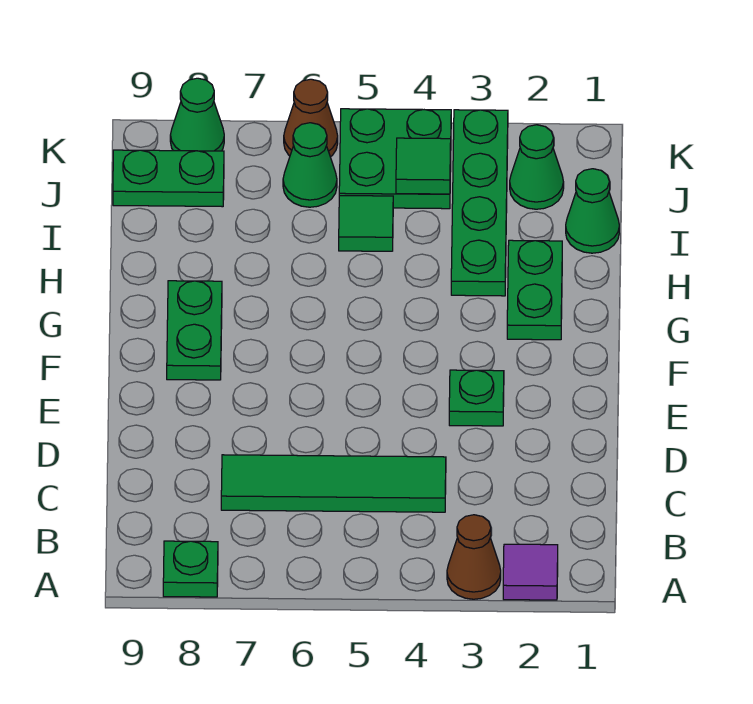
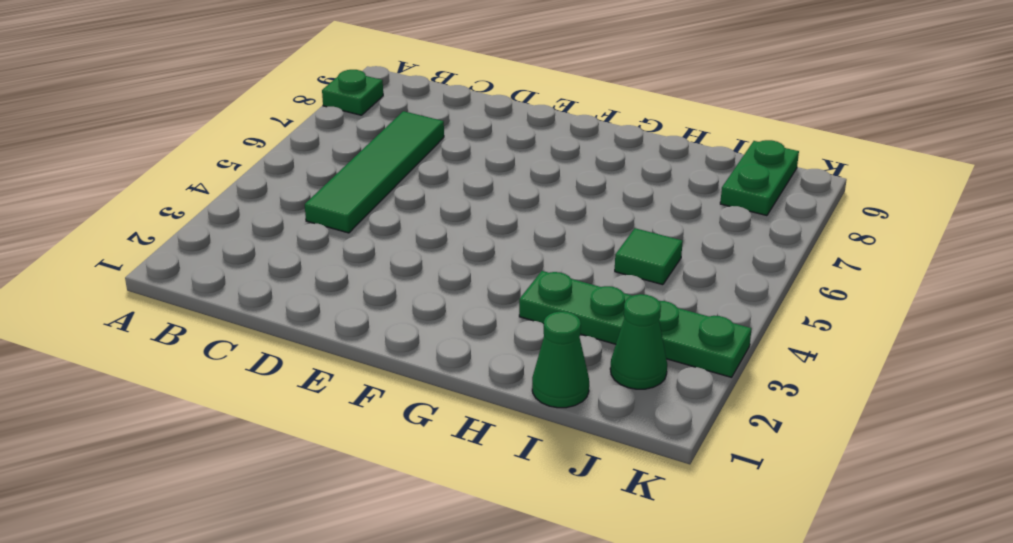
none -> purple 1x1 tile [503,544,558,600]
none -> brown 1x1 cone [447,515,501,599]
none -> green 1x1 plate [449,370,504,426]

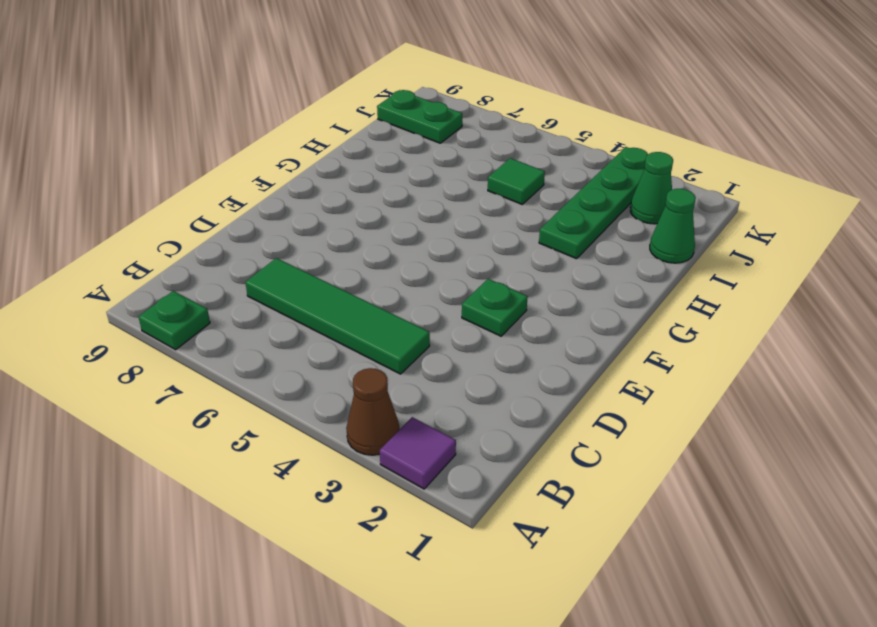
none -> green 1x2 plate [167,281,222,380]
none -> green 1x2 plate [507,240,562,340]
none -> green 2x2 plate [339,109,451,209]

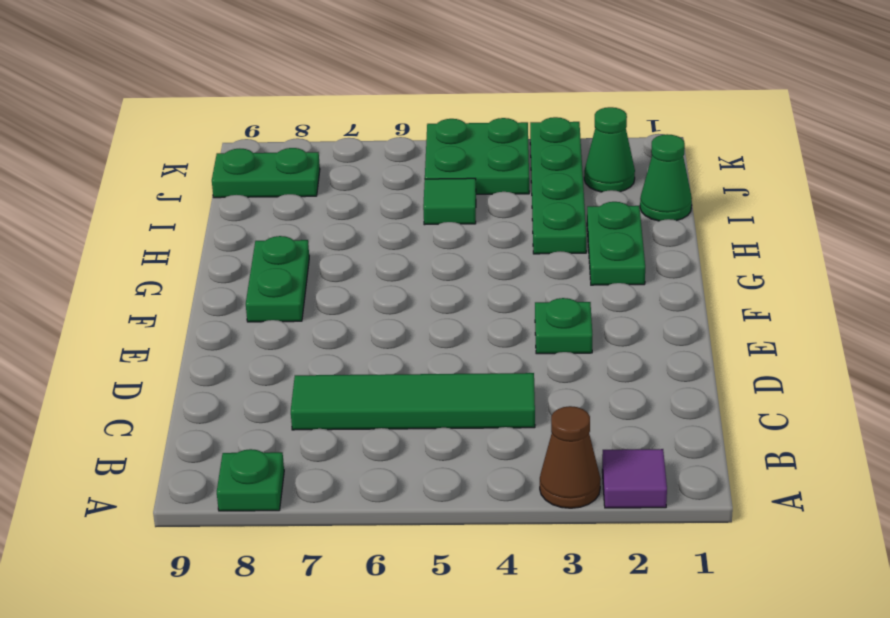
none -> green 1x1 cone [283,123,337,207]
none -> brown 1x1 cone [284,79,338,157]
none -> green 1x1 cone [170,78,224,151]

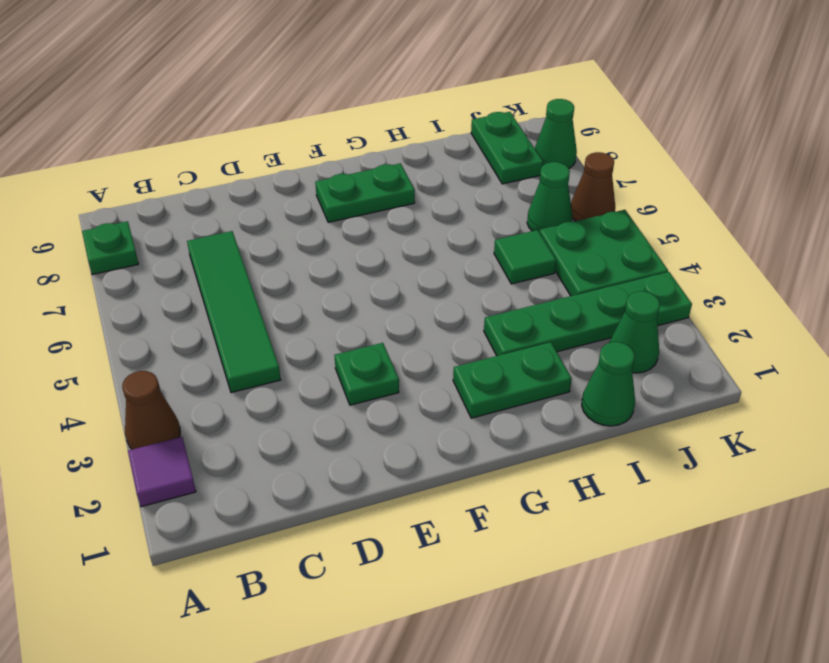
none -> green 1x1 tile [396,138,451,194]

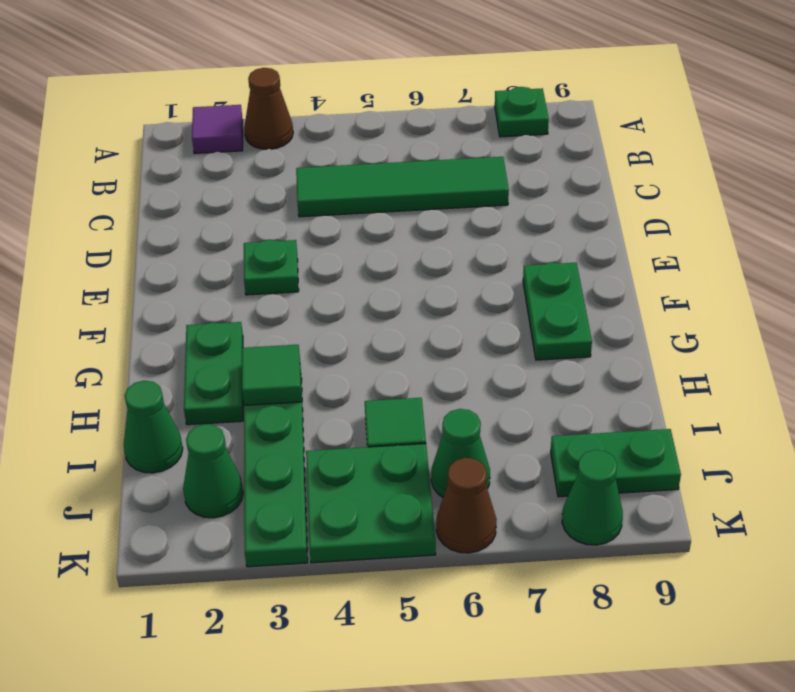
green 1x1 tile [242,345,301,405] -> green 1x1 tile moved to [396,138,451,194]

